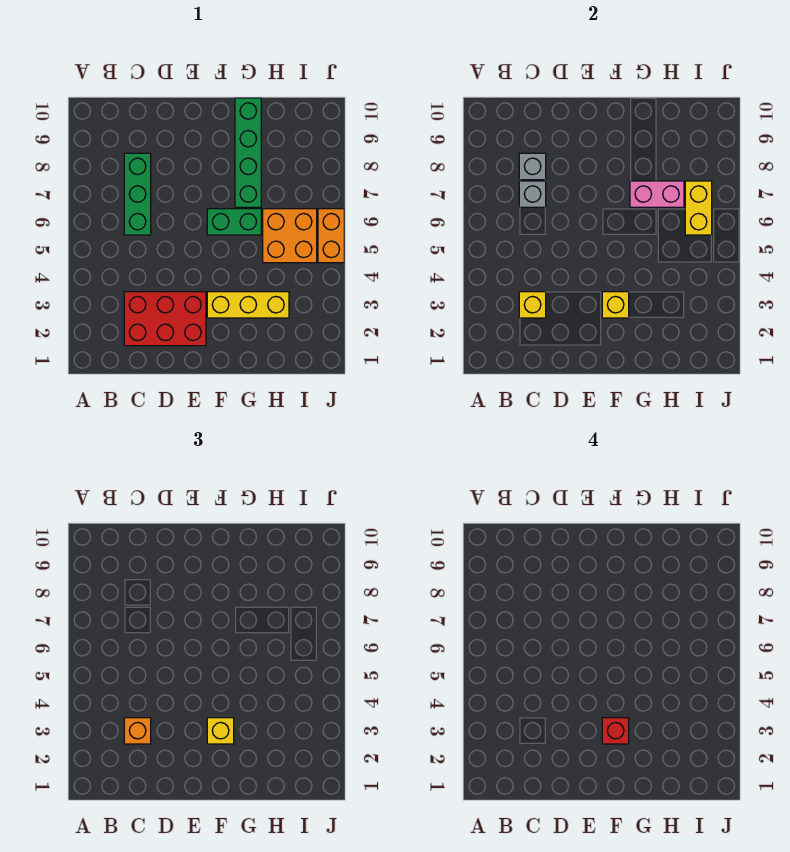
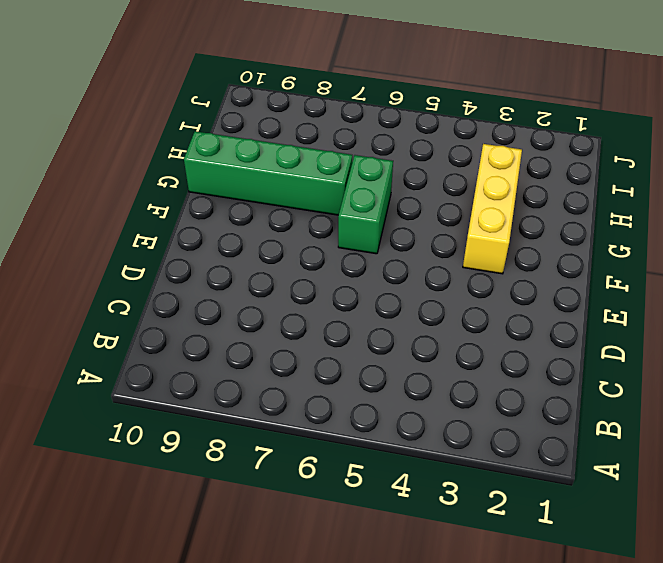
none -> red 2x3 brick [124,292,206,346]
none -> green 1x3 brick [124,153,151,235]
none -> orange 2x2 brick [263,209,317,263]

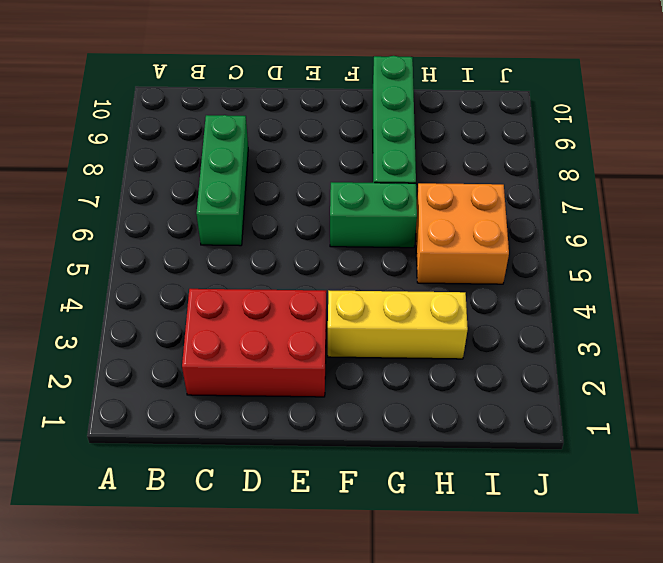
none -> orange 1x2 brick [318,209,344,263]
none -> yellow 1x1 brick [519,292,546,318]
none -> grey 1x1 brick [519,181,546,207]

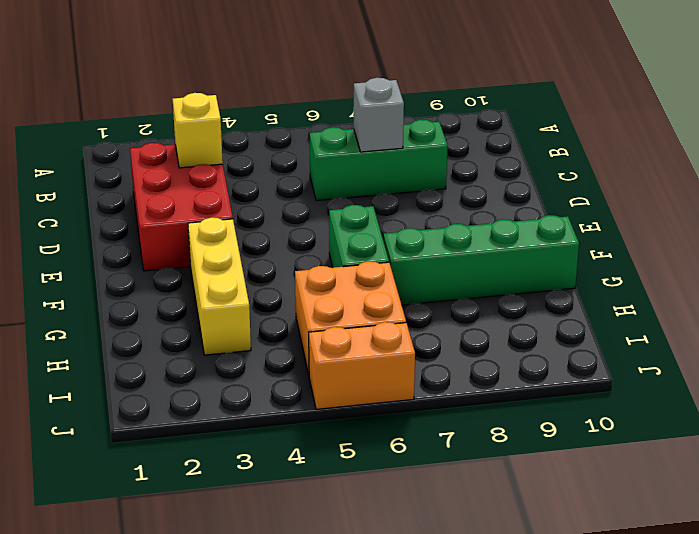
none -> grey 1x1 brick [519,153,546,180]
none -> yellow 1x1 brick [602,292,629,318]
none -> pink 1x2 brick [630,181,684,207]

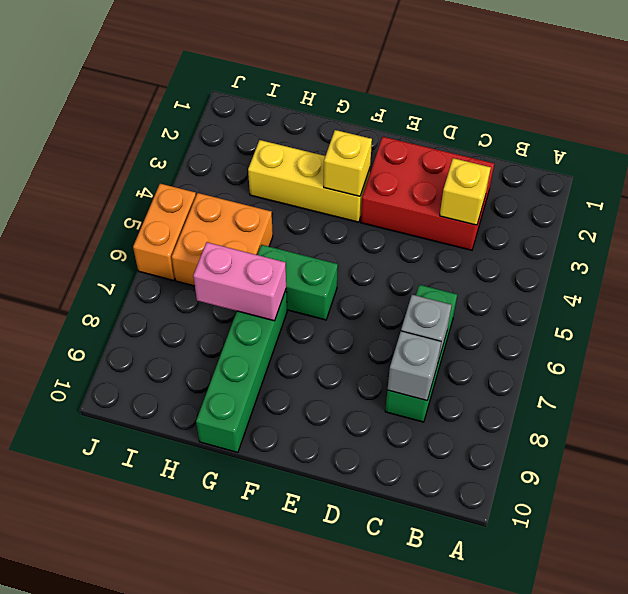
none -> yellow 1x2 brick [685,181,712,235]
none -> orange 1x1 brick [124,718,151,744]
none -> yellow 1x1 brick [207,718,234,744]

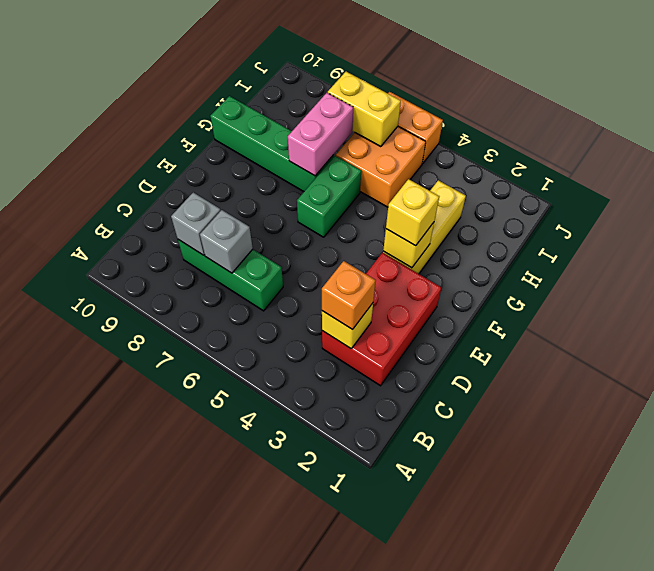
none -> red 1x1 brick [602,718,629,744]

